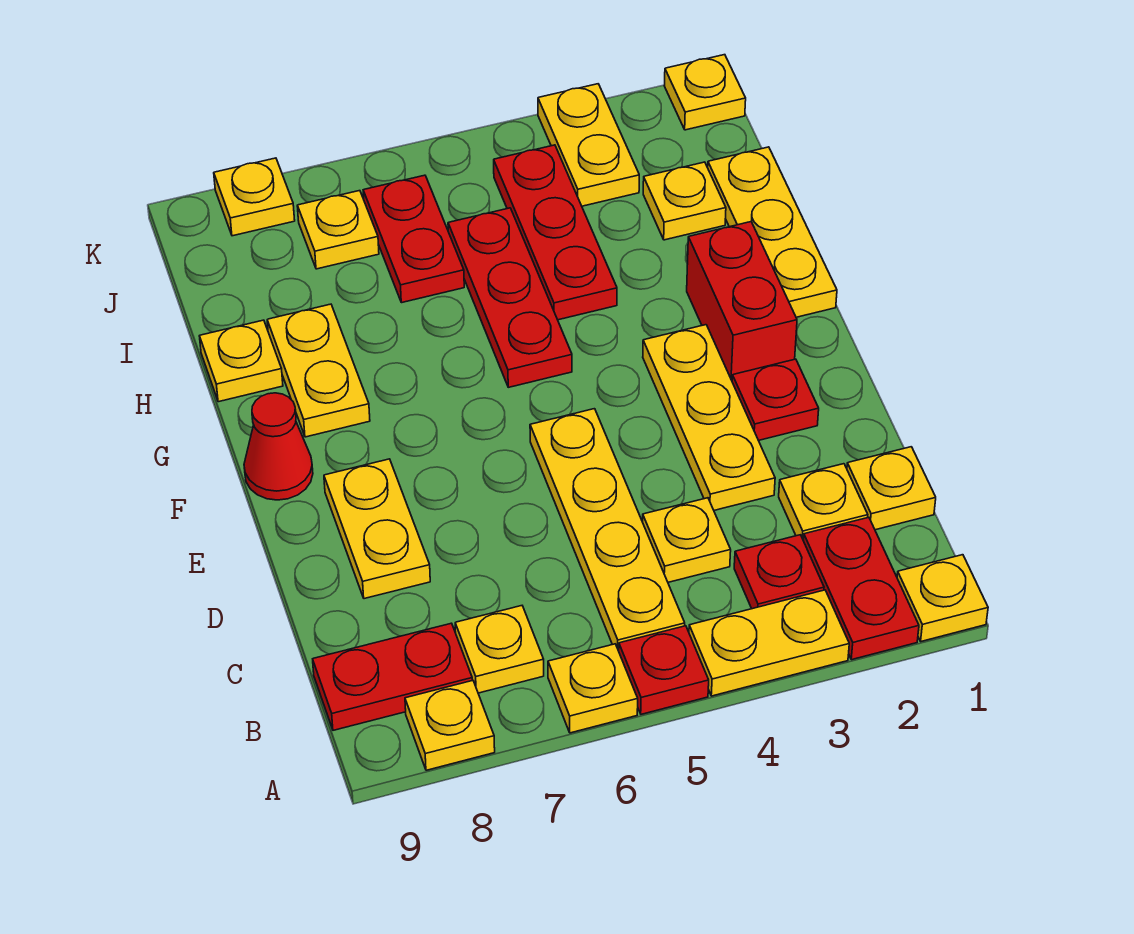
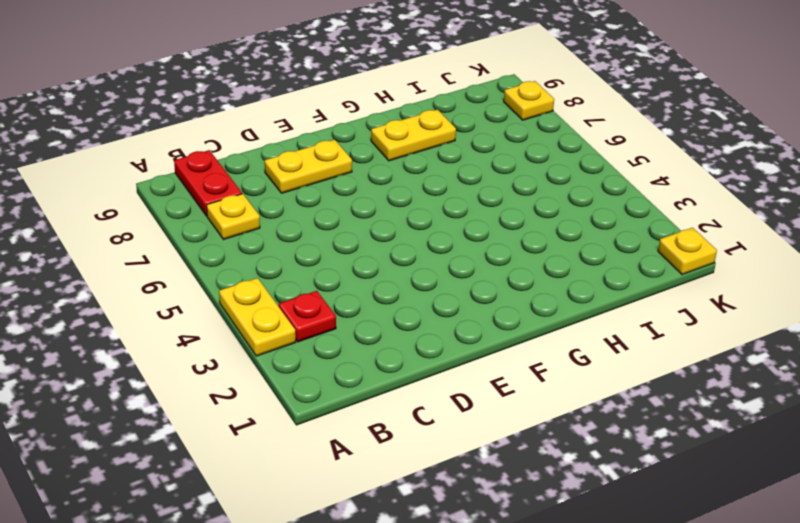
none -> yellow 1x1 plate [897,555,988,641]
none -> red 1x2 plate [803,517,919,660]
none -> red 1x1 plate [619,626,709,714]

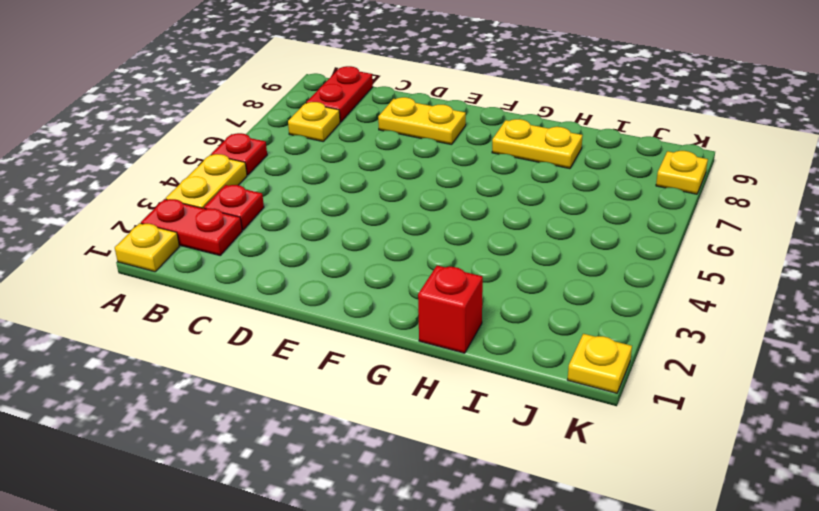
red 1x1 brick [418,266,483,353] -> yellow 1x3 plate [708,147,837,317]
none -> yellow 1x1 plate [548,644,638,733]
none -> yellow 1x1 plate [405,680,495,770]
none -> yellow 1x4 plate [530,409,685,651]

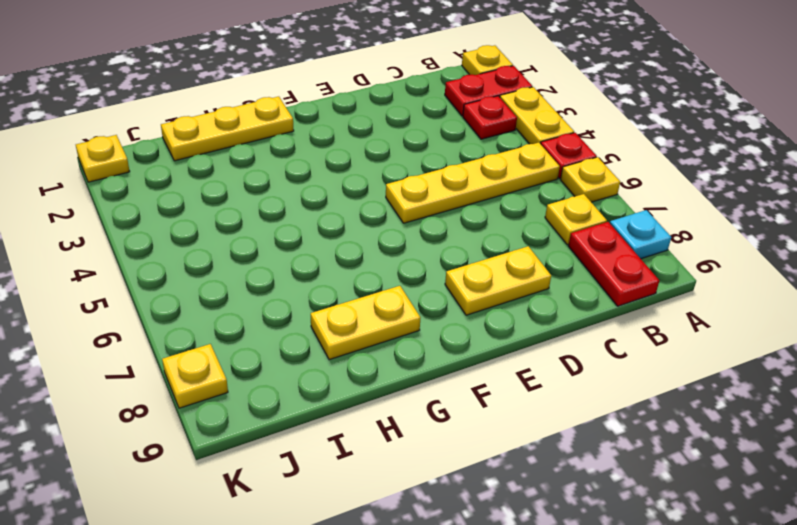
cyan 1x1 plate [610,210,671,259] -> yellow 1x1 plate [405,680,495,770]
none -> yellow 1x1 plate [847,447,936,530]
none -> yellow 1x1 plate [779,464,868,540]
none -> yellow 1x1 plate [643,498,731,582]

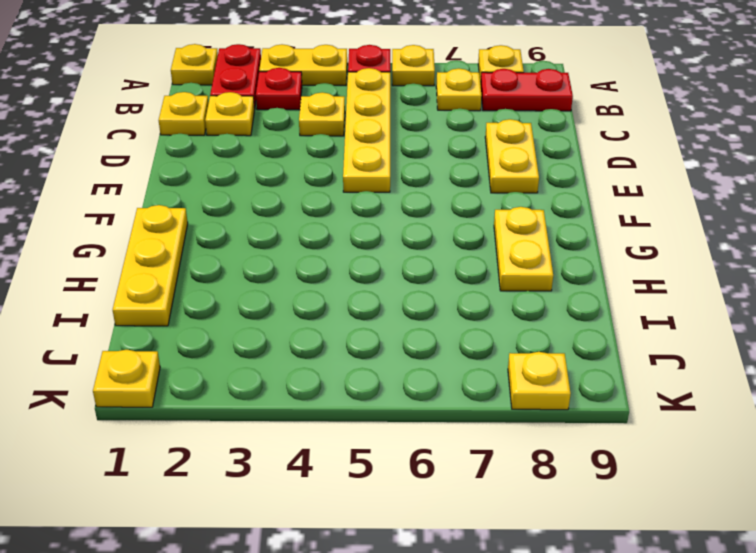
none -> yellow 1x3 plate [643,325,775,510]
none -> red 1x1 plate [732,359,819,440]
none -> red 1x2 brick [687,222,797,380]

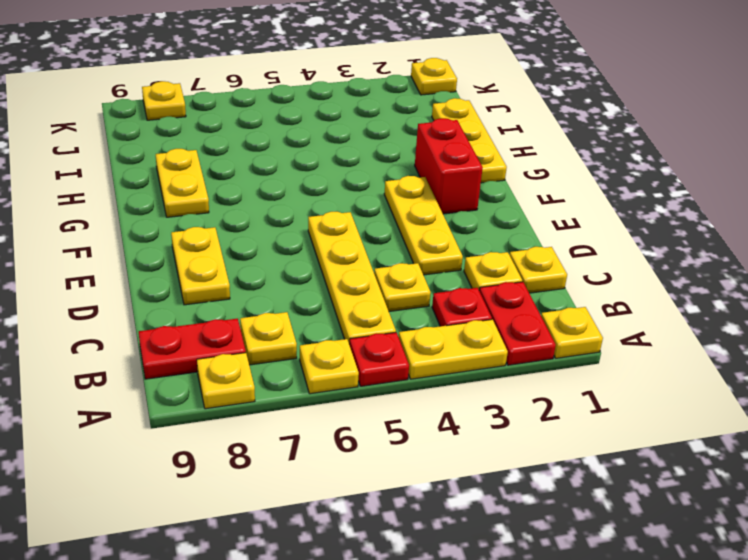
none -> red 1x1 plate [732,359,819,440]
none -> red 1x1 cone [244,393,313,500]
none -> red 1x3 plate [448,208,572,387]

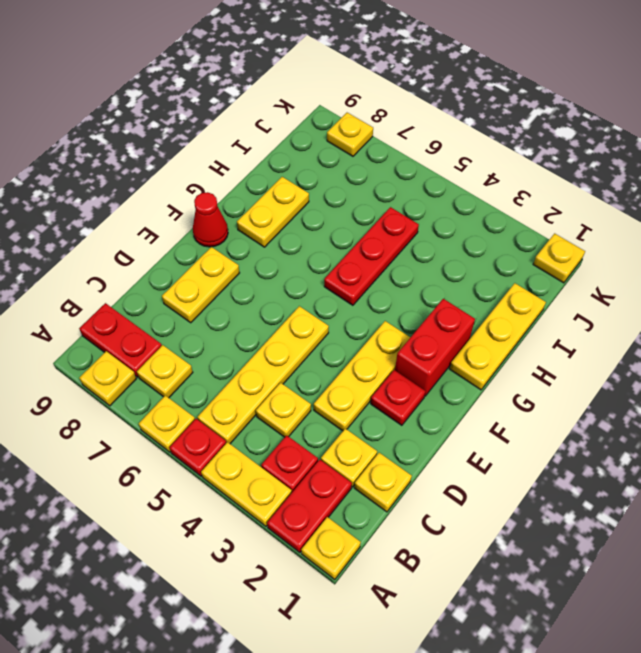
none -> red 1x3 plate [494,145,617,320]
none -> yellow 1x1 plate [200,320,283,402]
none -> yellow 1x1 plate [643,162,726,240]

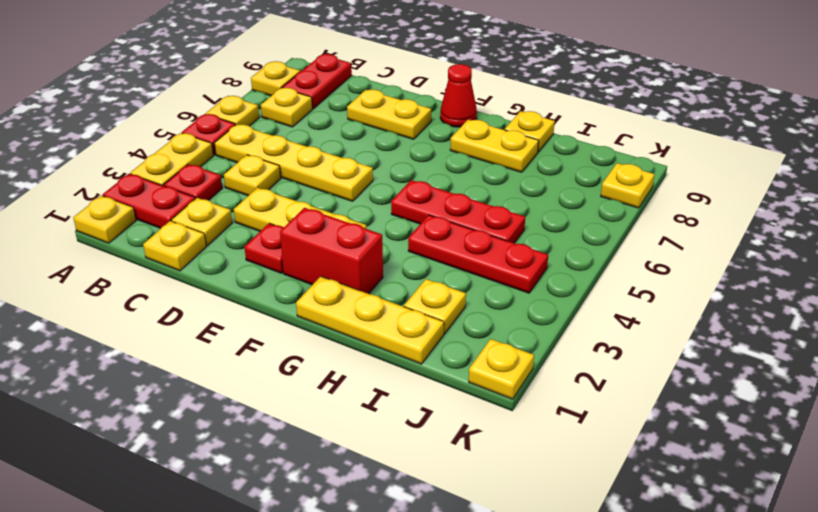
none -> red 1x2 plate [363,175,464,303]
none -> yellow 1x2 plate [538,84,639,206]
none -> yellow 1x1 plate [297,191,379,269]

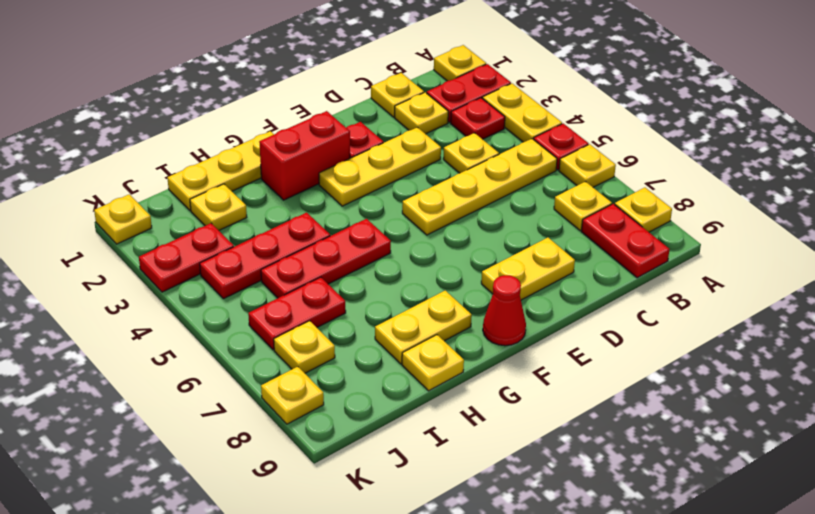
red 1x2 plate [139,223,234,292] -> yellow 1x2 plate [538,84,639,206]

